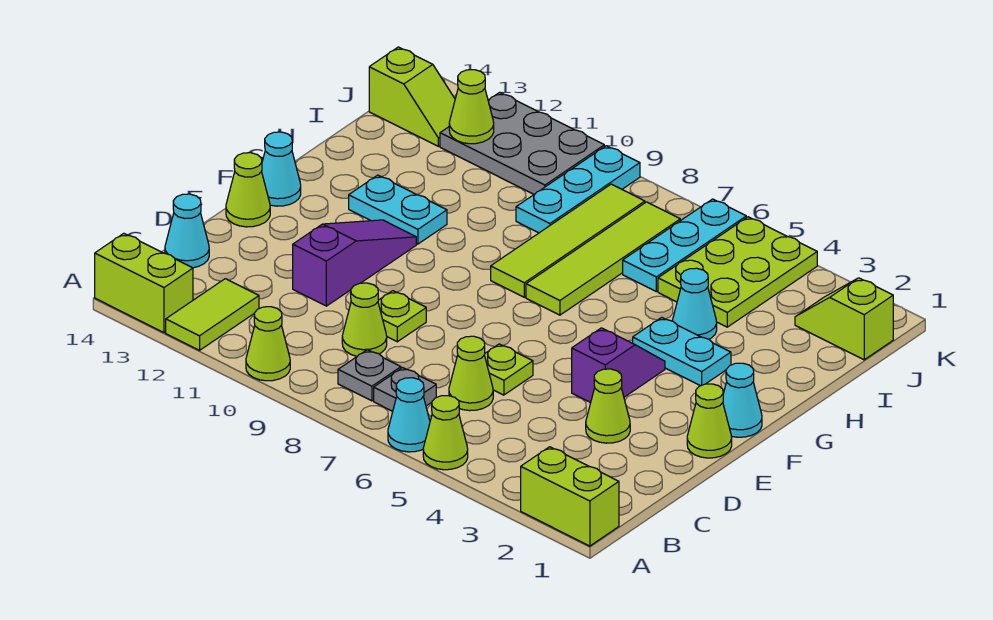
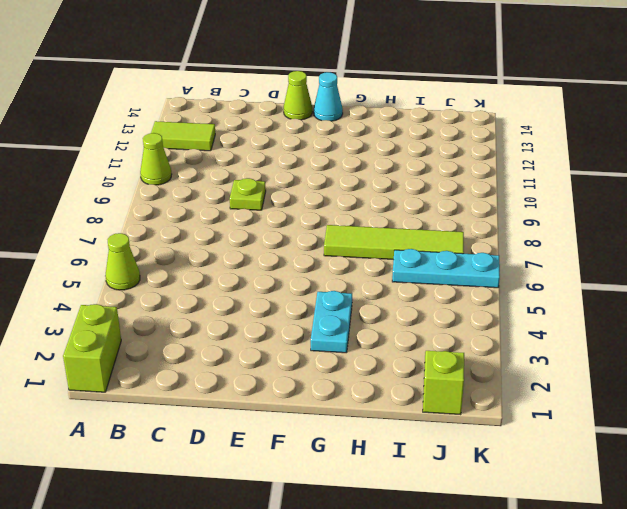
none -> cyan 1x1 cone [388,378,430,452]
none -> lime 1x2 brick [95,233,193,333]
none -> grey 1x1 plate [374,368,436,411]
none -> grey 1x1 plate [338,350,401,401]

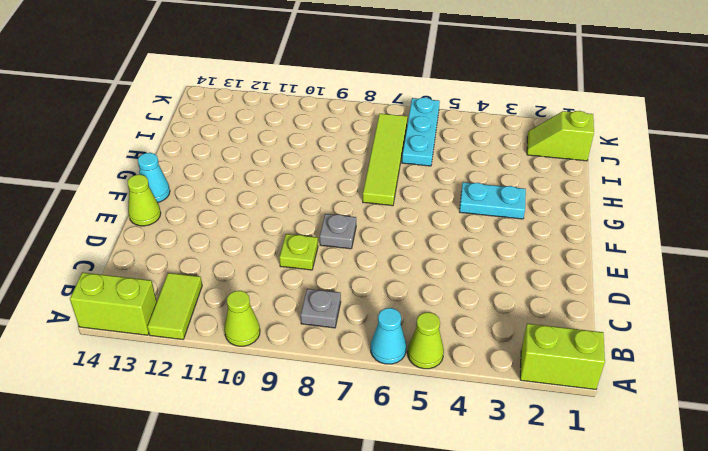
grey 1x1 plate [320,214,356,249] -> grey 1x1 plate moved to [374,368,436,411]
none -> lime 1x1 cone [449,336,493,411]
none -> lime 1x1 cone [342,283,387,356]
none -> cyan 1x1 cone [165,194,209,268]
none -> lime 1x1 cone [586,369,630,443]

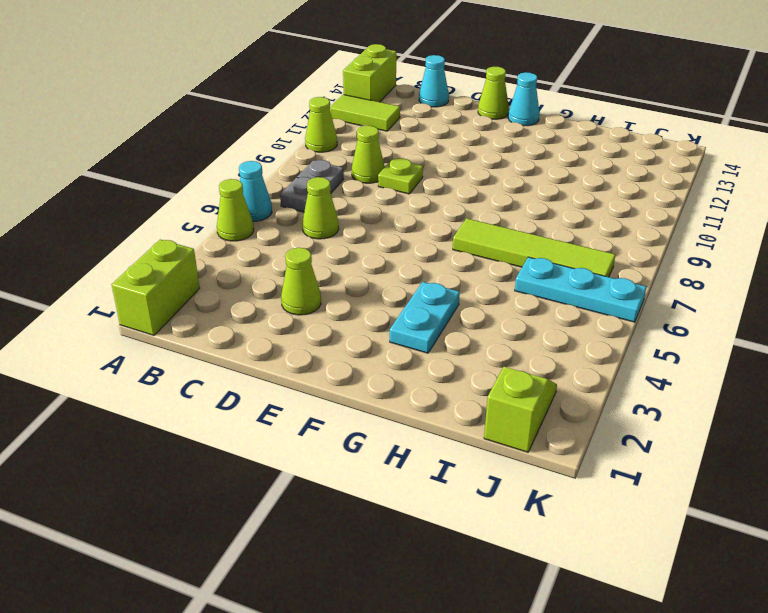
none -> lime 1x1 plate [485,344,533,395]
none -> purple 1x3 slope [293,220,416,306]
none -> lime 1x1 cone [687,384,732,458]
none -> purple 1x2 slope [572,328,665,403]

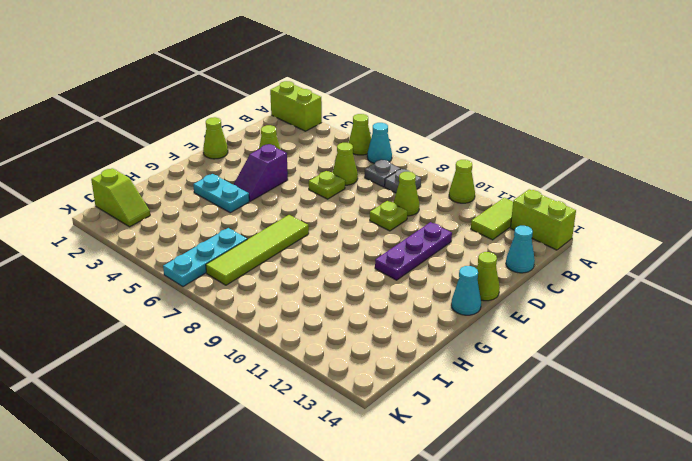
purple 1x3 plate [375,222,452,280] -> purple 1x3 slope [293,220,416,306]
none -> cyan 1x1 cone [723,363,762,437]
none -> lime 1x4 tile [491,184,645,297]
none -> cyan 1x2 plate [349,175,447,244]
none -> cyan 1x1 cone [672,268,717,339]

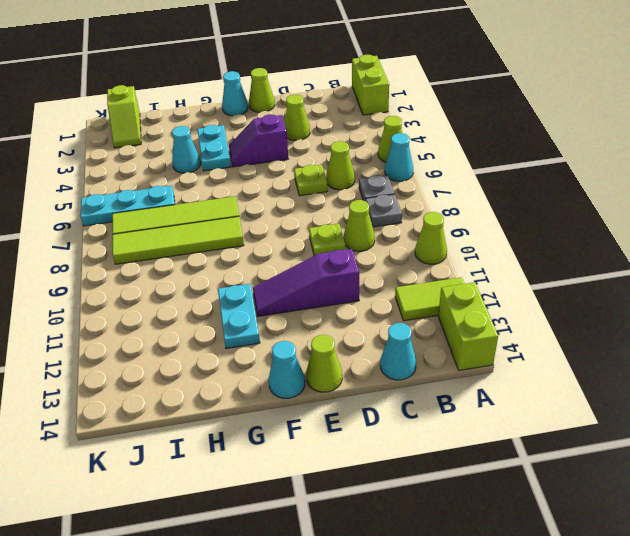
none -> lime 2x3 plate [658,217,817,327]
none -> cyan 1x3 plate [516,146,640,233]
none -> grey 2x3 plate [440,92,604,194]
none -> lime 1x2 slope [369,47,455,146]

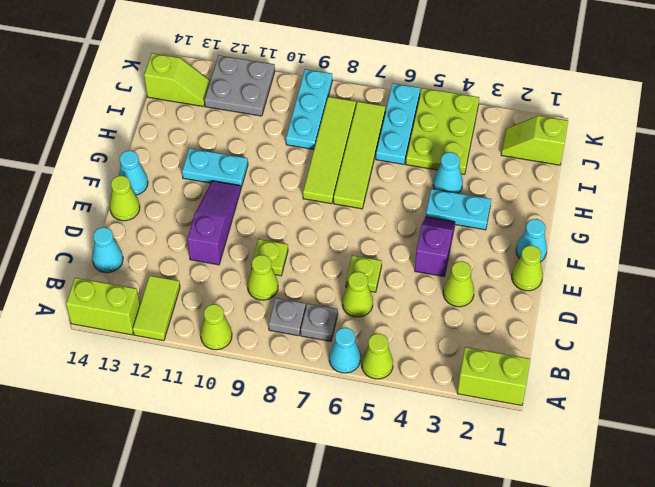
grey 2x2 plate [204,55,275,116] -> grey 2x3 plate [440,92,604,194]
none -> lime 1x1 cone [449,70,494,144]

